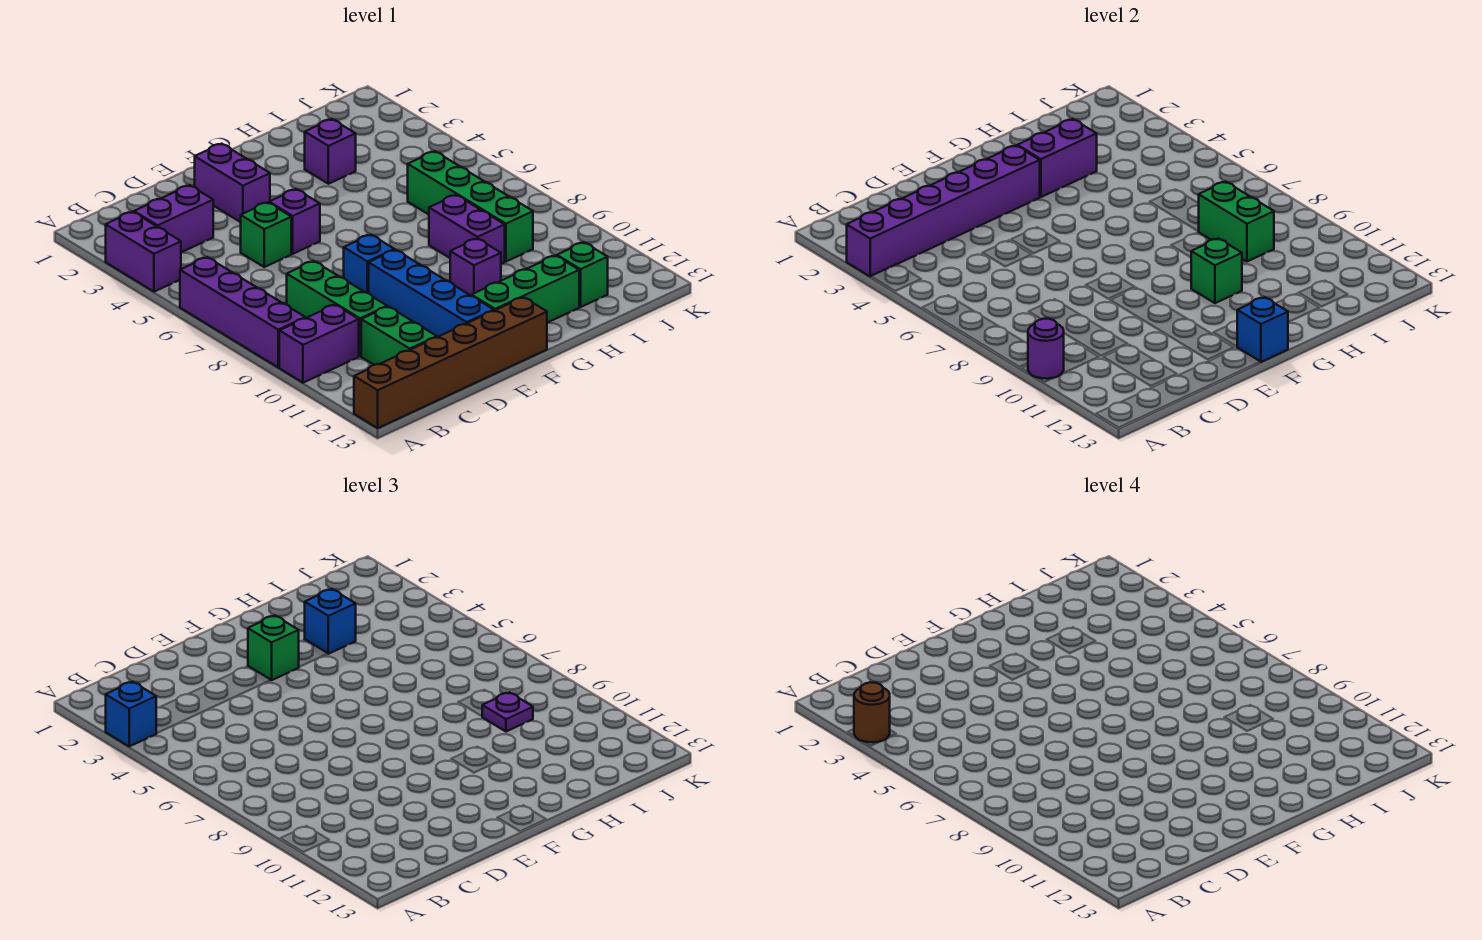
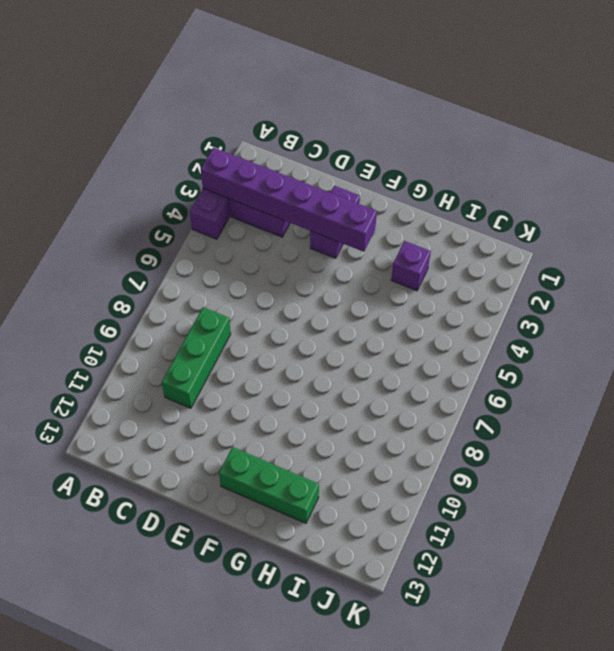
none -> purple 1x4 brick [180,257,305,367]
none -> purple 1x2 brick [279,305,359,383]
none -> brown 1x6 brick [354,297,547,428]

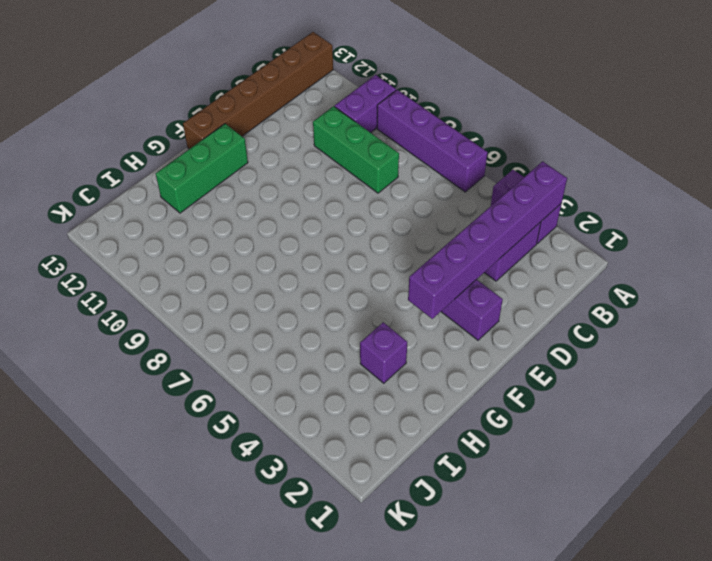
none -> green 1x2 brick [361,307,437,365]
none -> green 1x1 brick [241,202,291,267]
none -> purple 1x1 brick [269,189,320,254]

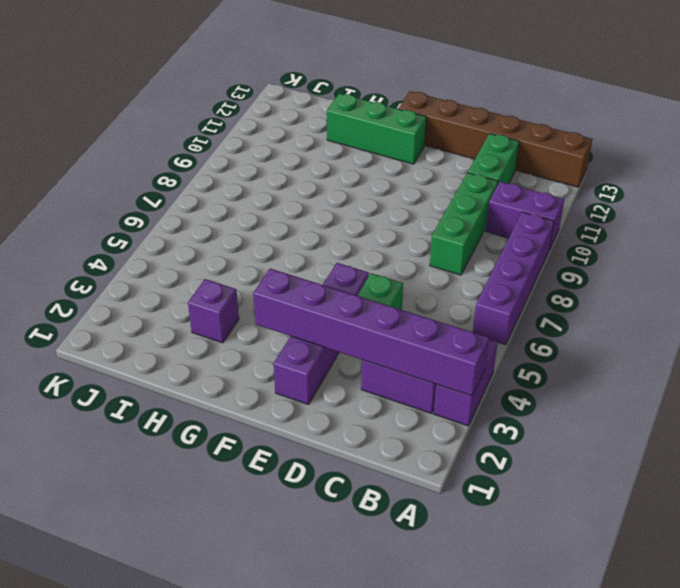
none -> blue 1x1 brick [344,235,394,293]
none -> blue 1x4 brick [369,250,494,337]
none -> purple 1x1 brick [450,238,501,296]

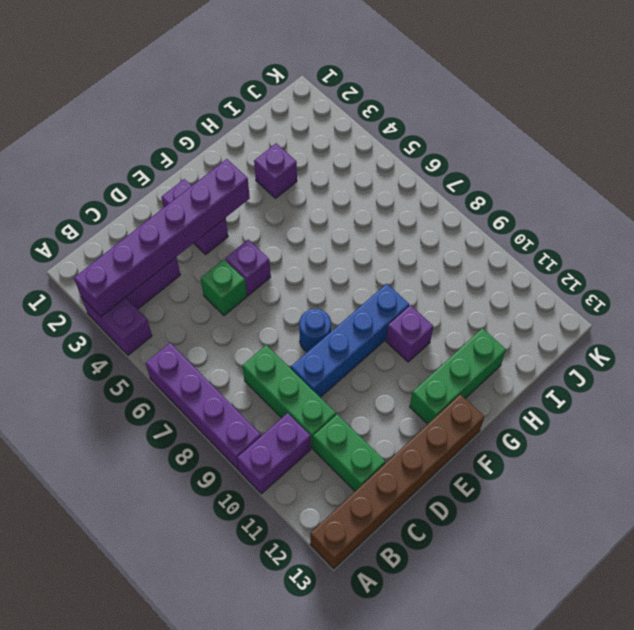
blue 1x4 brick [291,284,409,397] -> blue 1x4 brick turned to [369,250,494,337]
blue 1x1 round brick [299,309,331,352] -> blue 1x1 brick [344,235,394,293]
none -> purple 1x2 brick [429,195,505,264]
none -> green 1x4 brick [408,151,533,262]
none -> green 1x1 brick [557,242,608,307]

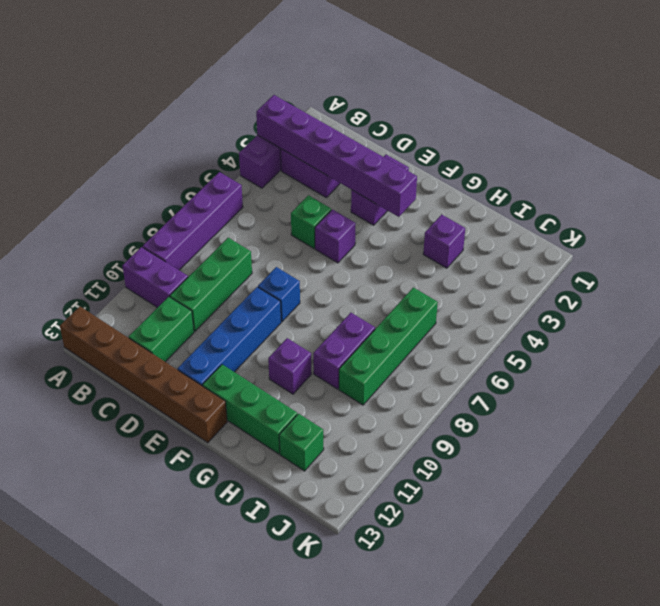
none -> purple 1x1 round brick [1028,319,1064,379]
none -> blue 1x1 brick [1237,297,1288,362]
none -> purple 1x2 brick [1017,119,1097,197]

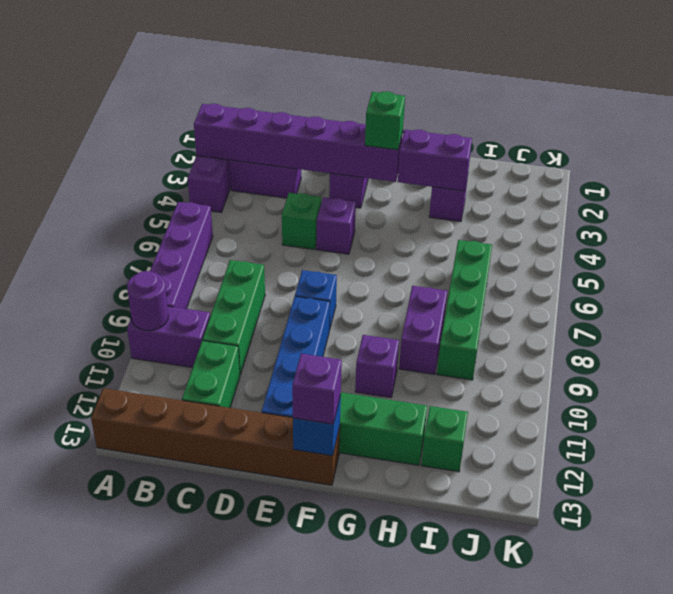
purple 1x1 brick [292,354,342,424] -> none
none -> green 1x1 brick [1191,238,1242,303]
none -> green 1x2 brick [1198,182,1274,262]
none -> blue 1x1 brick [106,682,156,746]

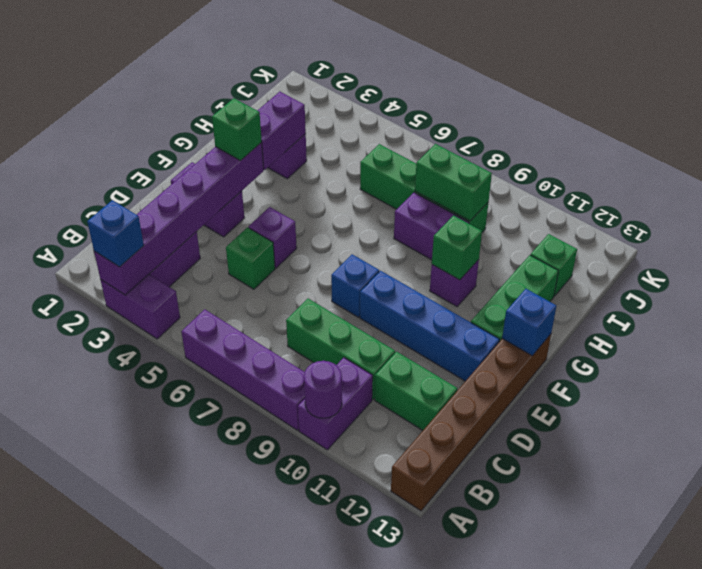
none -> blue 1x1 brick [305,589,356,654]
none -> purple 1x1 plate [482,692,533,732]
none -> brown 1x1 round brick [854,682,890,742]

